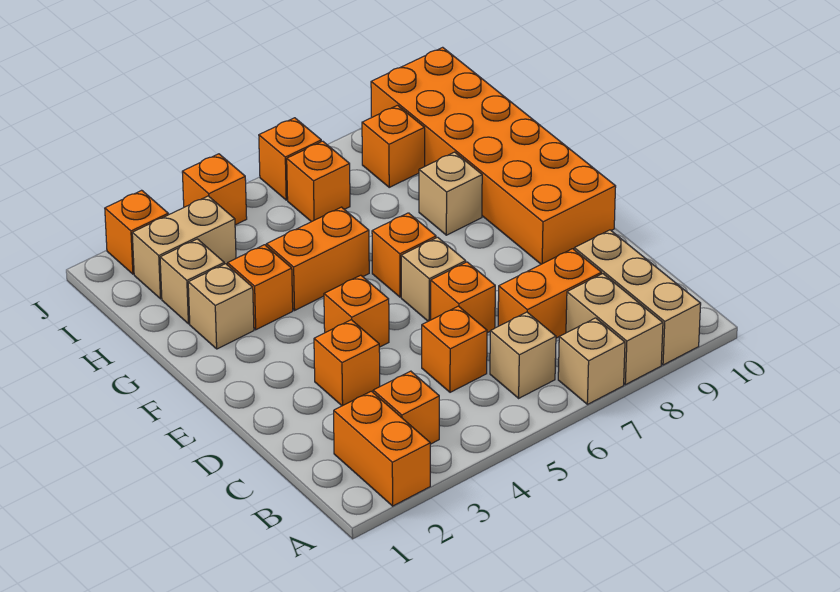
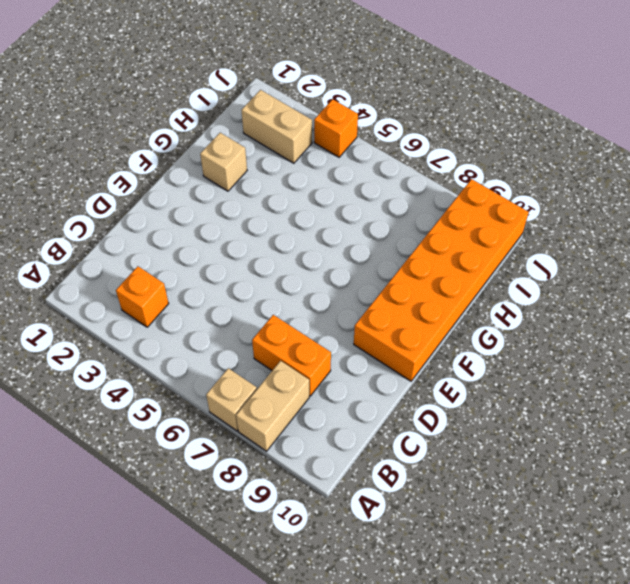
none -> orange 1x2 brick [334,391,430,506]
none -> tan 1x3 brick [574,230,701,365]
none -> tan 1x1 brick [490,312,556,398]

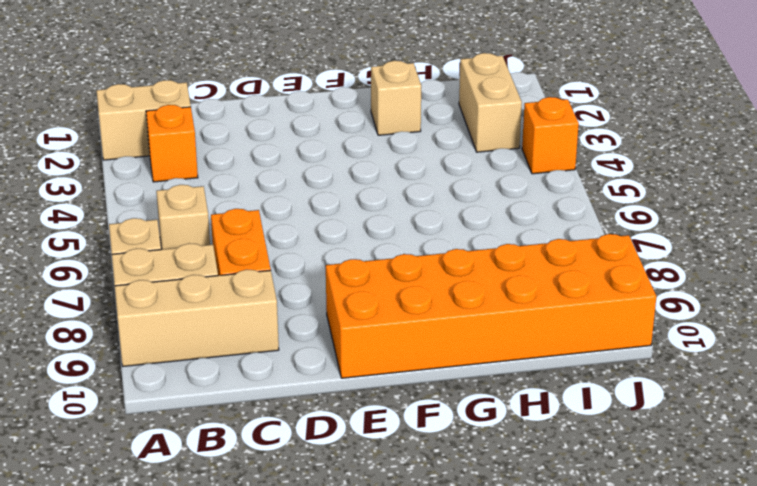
tan 1x2 brick [96,80,191,160] -> orange 1x2 brick [334,391,430,506]
none -> orange 1x1 brick [422,306,487,392]
none -> orange 1x1 brick [314,320,380,406]
none -> orange 1x1 brick [431,262,495,333]

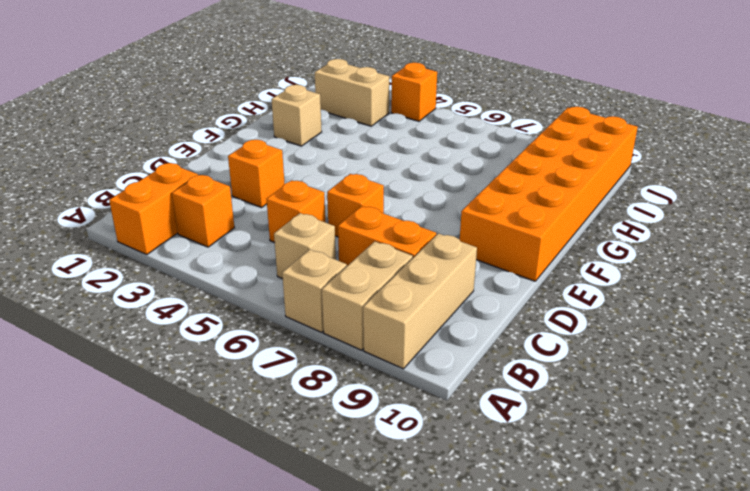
none -> orange 1x1 brick [324,275,389,347]
none -> tan 1x1 brick [401,237,466,321]
none -> orange 1x1 brick [372,213,436,297]

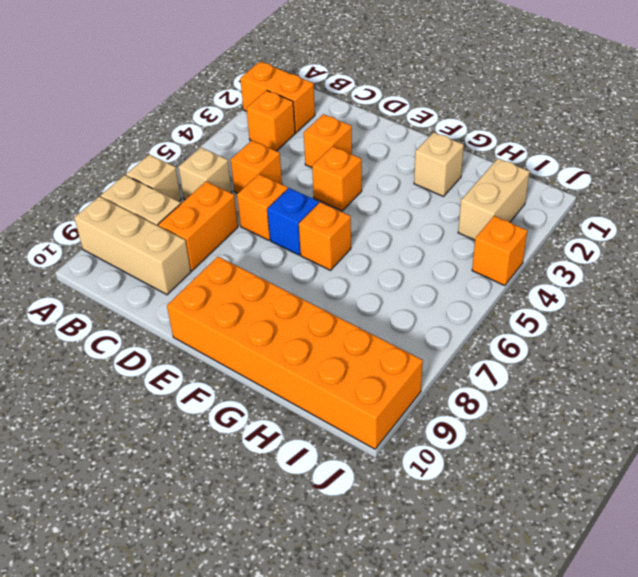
blue 1x1 brick [267,188,319,255] -> tan 1x1 brick [401,237,466,321]
none -> orange 1x1 brick [228,245,293,330]
none -> orange 1x2 brick [266,207,369,310]
none -> tan 1x1 brick [419,152,482,235]

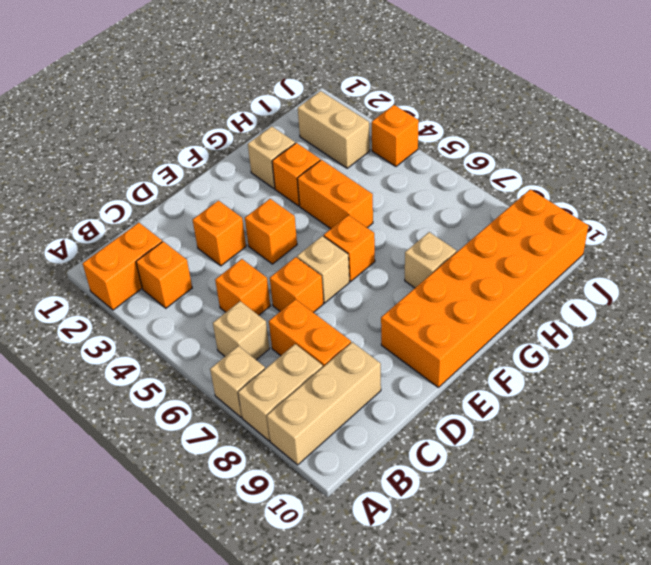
none -> tan 1x1 brick [160,239,224,324]
none -> orange 1x1 brick [287,141,350,222]
none -> orange 1x1 brick [362,105,425,187]

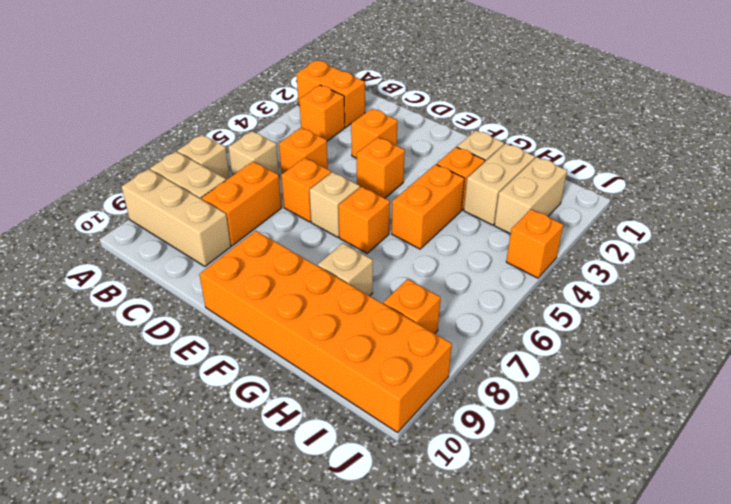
tan 1x2 brick [464,143,535,225] -> tan 1x1 brick [160,239,224,324]
none -> orange 1x1 brick [287,141,350,222]
none -> orange 1x1 brick [105,190,168,274]
none -> orange 1x1 brick [259,118,321,200]

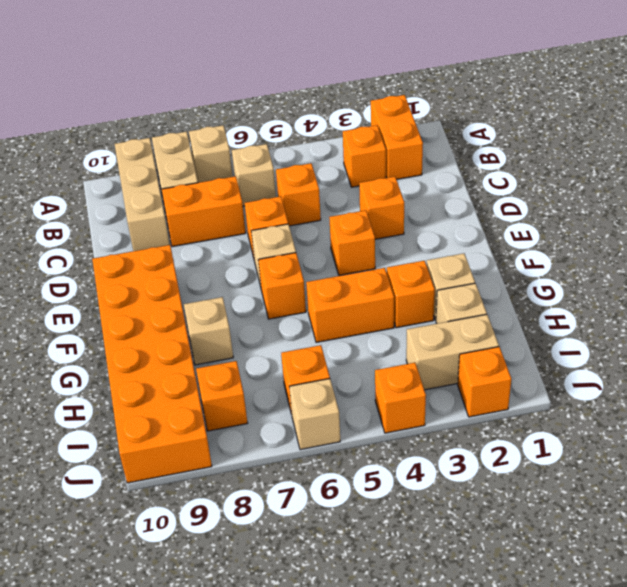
tan 1x1 brick [289,379,340,450] -> orange 1x1 brick [259,118,321,200]

